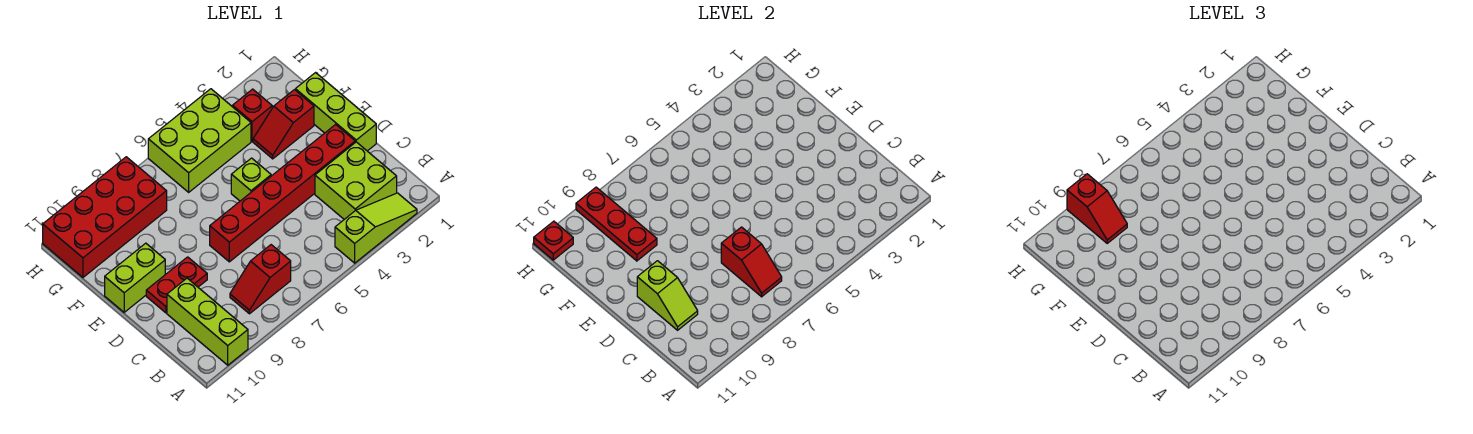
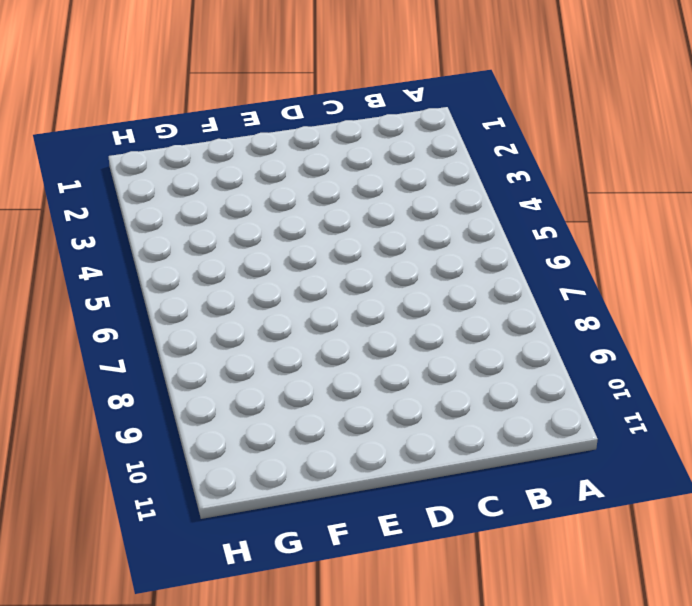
none -> lime 1x3 slope [335,193,417,263]
none -> lime 1x3 brick [167,278,248,365]
none -> lime 2x2 brick [315,142,397,219]

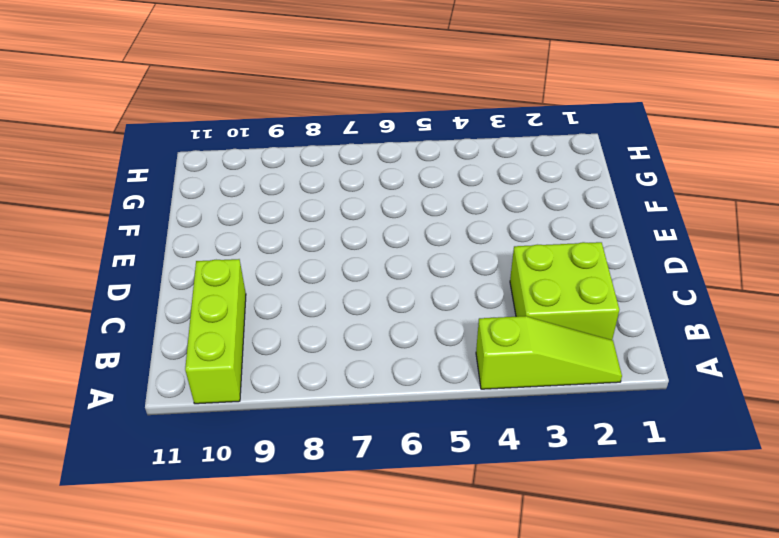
none -> red 1x2 slope [230,245,291,314]
none -> lime 1x3 brick [295,73,376,151]
none -> red 1x6 brick [210,125,355,262]

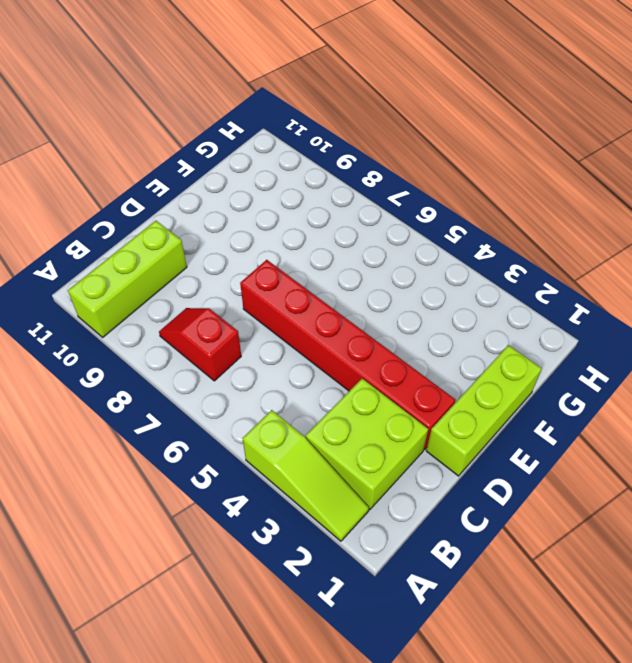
none -> red 1x2 plate [146,257,207,313]
none -> lime 1x1 brick [231,158,271,201]
none -> lime 1x2 brick [105,243,165,312]

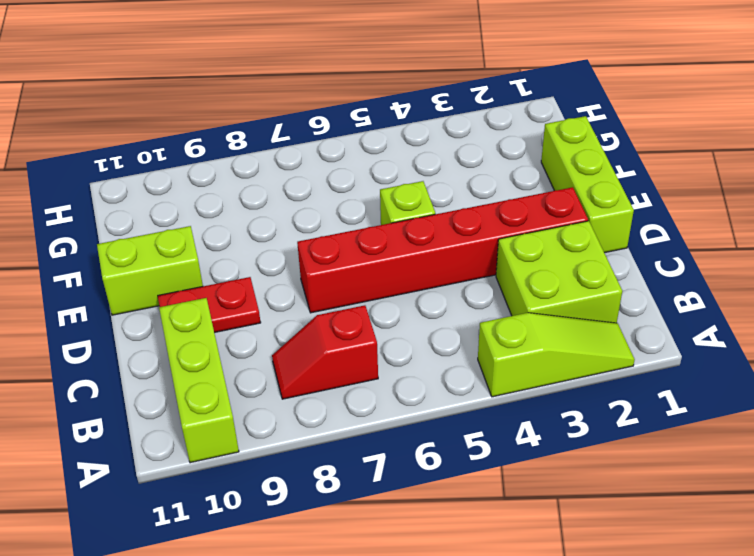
none -> red 1x2 slope [253,90,314,159]
none -> red 1x1 brick [233,89,272,141]
none -> lime 2x3 brick [148,89,251,192]

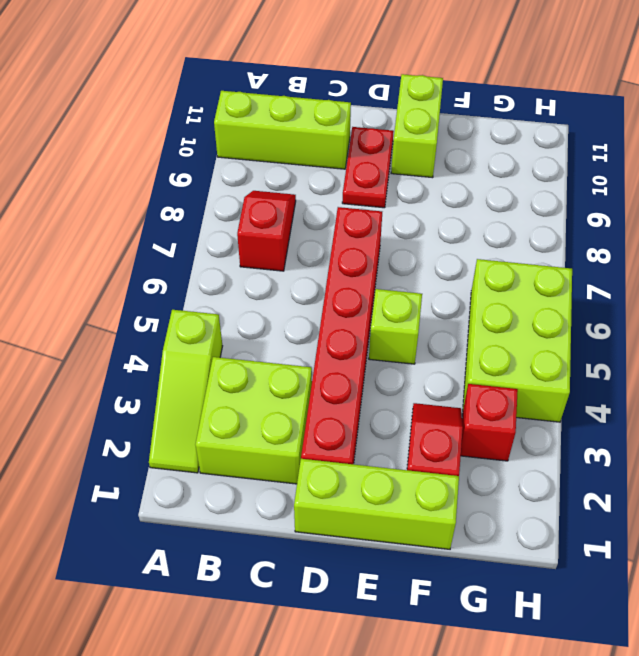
none -> red 2x4 brick [43,157,167,277]
none -> red 1x2 slope [721,227,782,297]
none -> lime 1x2 slope [637,261,698,330]

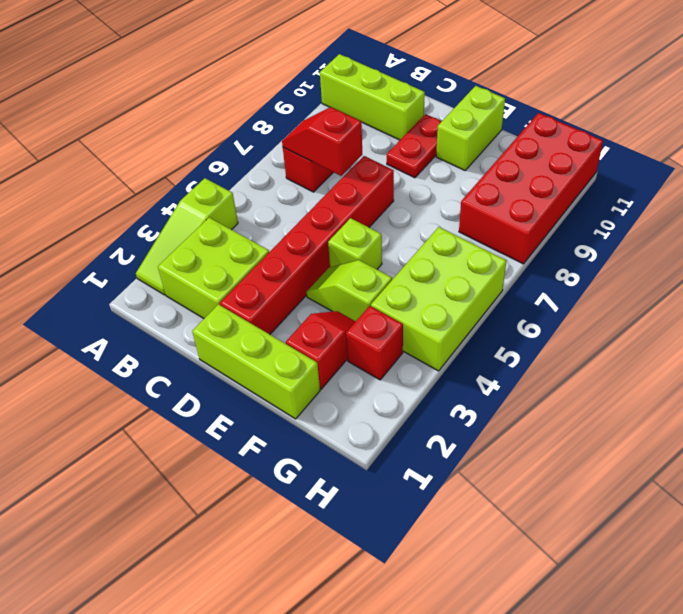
lime 1x2 slope [306,260,392,321] -> lime 1x2 slope moved to [637,261,698,330]
none -> red 1x3 plate [576,187,657,261]
none -> red 1x1 plate [534,221,573,260]
none -> red 1x2 slope [1067,174,1127,243]

